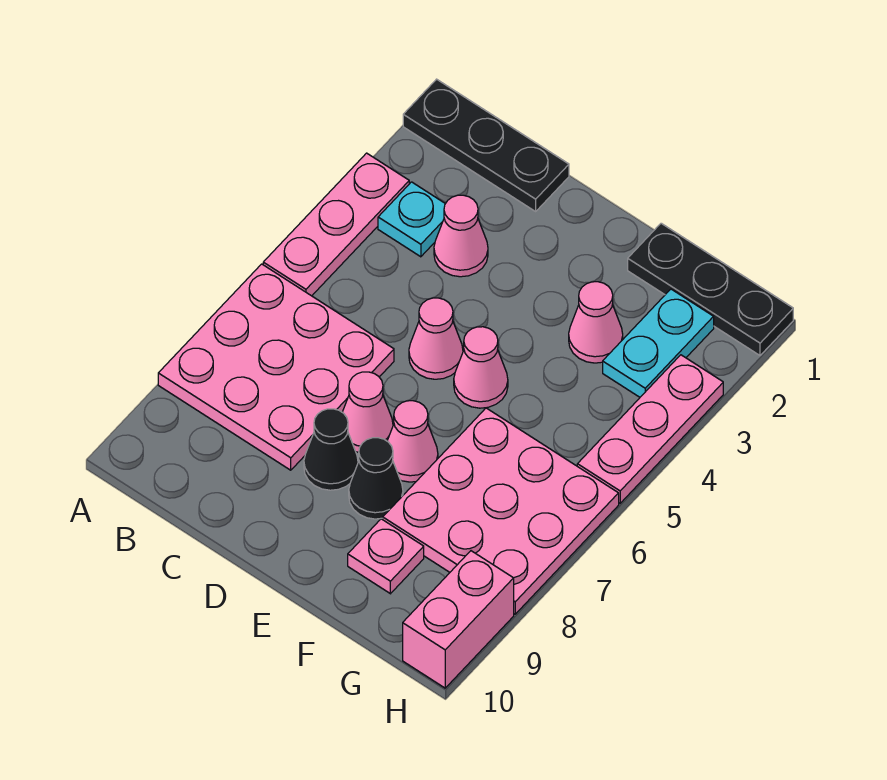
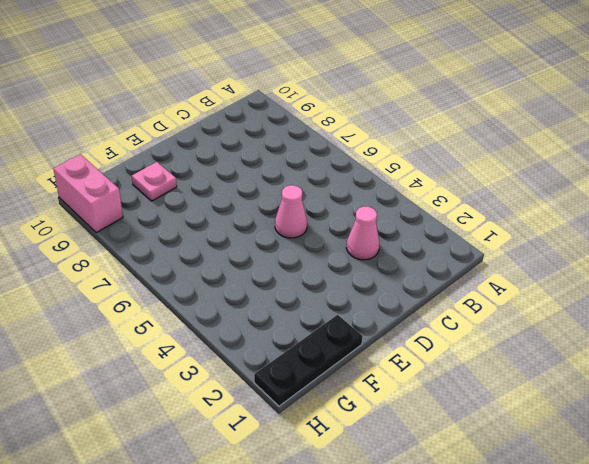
none -> black 1x3 plate [403,79,569,211]
none -> pink 1x3 plate [263,153,409,296]
none -> pink 3x3 plate [158,264,394,470]

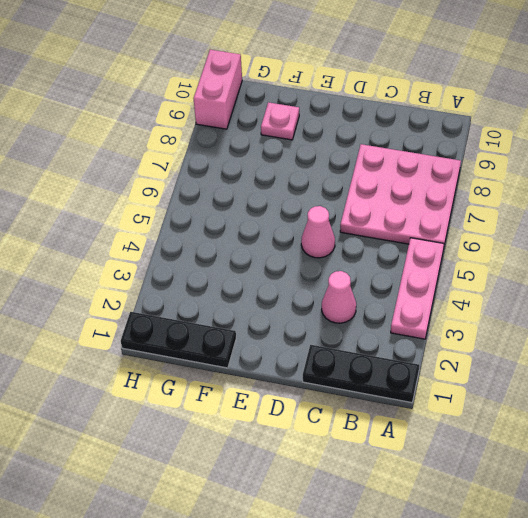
none -> cyan 1x1 plate [378,182,445,257]
none -> pink 1x1 cone [342,372,393,452]
none -> black 1x1 cone [304,409,358,490]

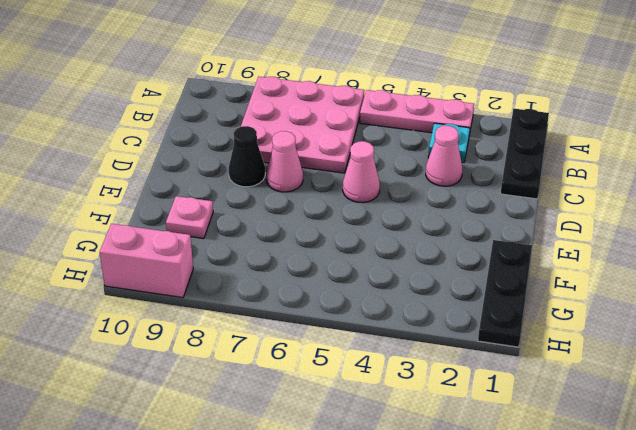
none -> pink 1x1 cone [454,327,508,408]
none -> pink 1x1 cone [387,401,438,482]
none -> black 1x1 cone [349,438,403,519]

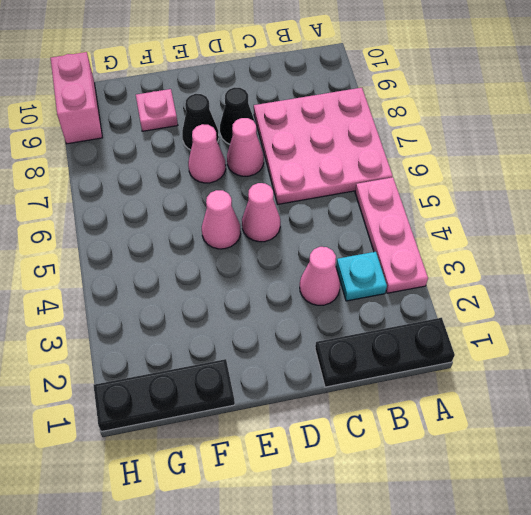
none -> pink 1x1 cone [569,282,623,363]
none -> pink 3x3 plate [383,408,619,614]
none -> cyan 1x2 plate [603,289,714,397]

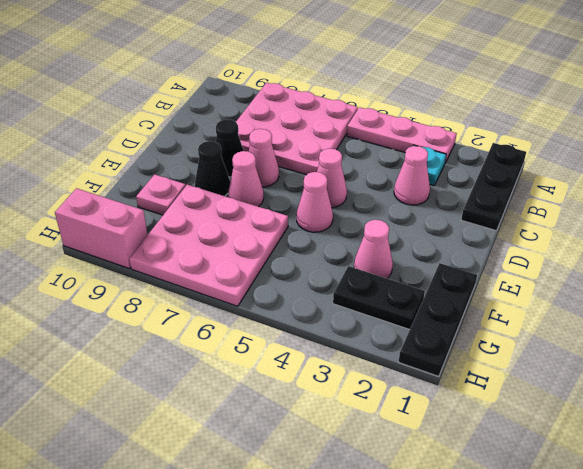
black 1x2 plate [333,266,425,330] -> cyan 1x2 plate [603,289,714,397]
none -> pink 1x3 plate [577,355,723,503]

